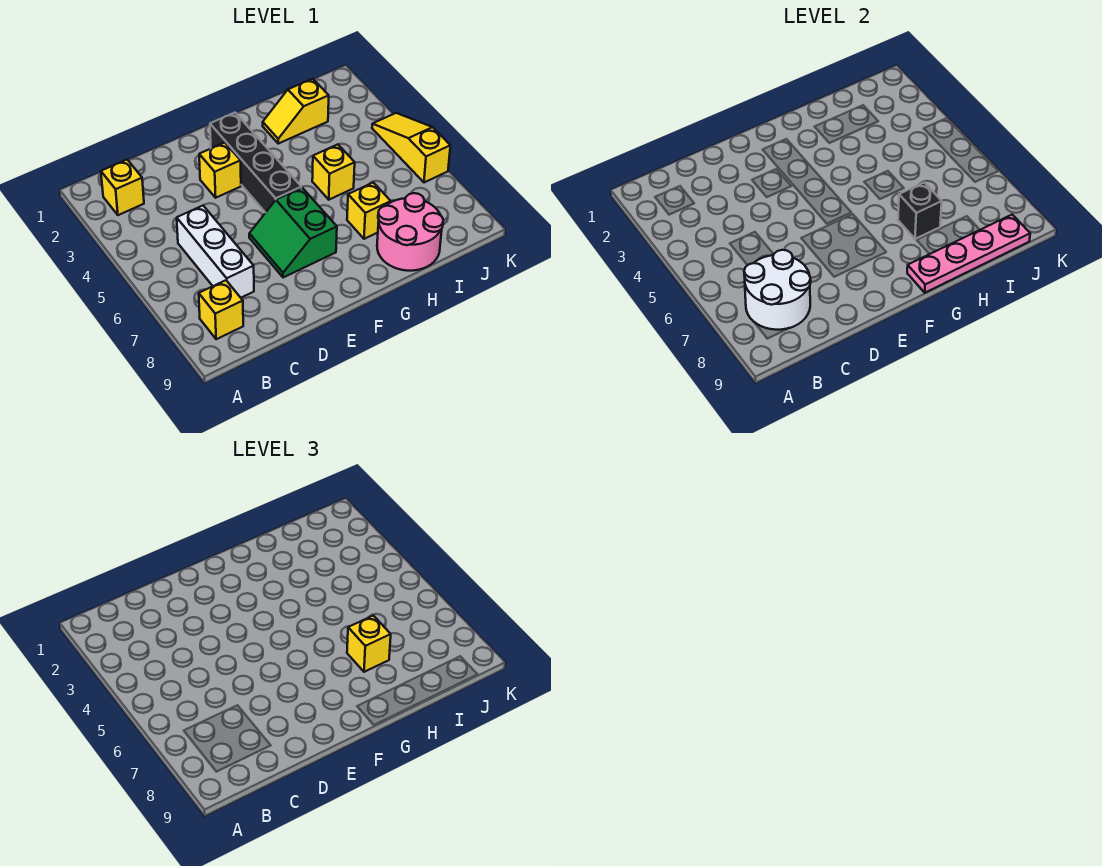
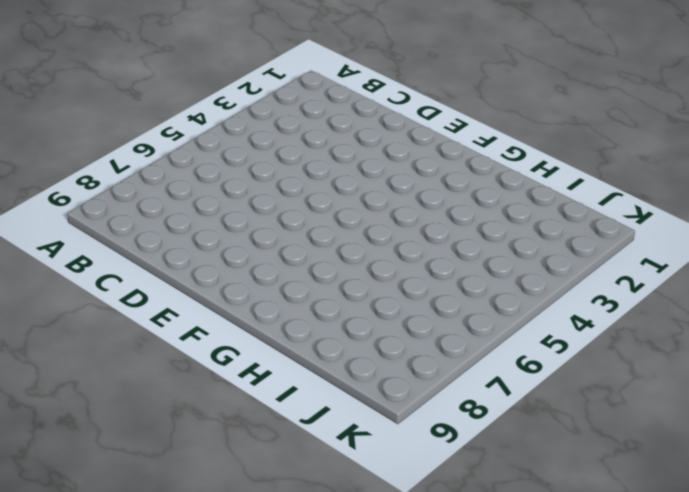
none -> yellow 1x1 brick [101,160,144,215]
none -> yellow 1x1 brick [199,280,243,339]
none -> white 1x3 brick [177,206,254,298]

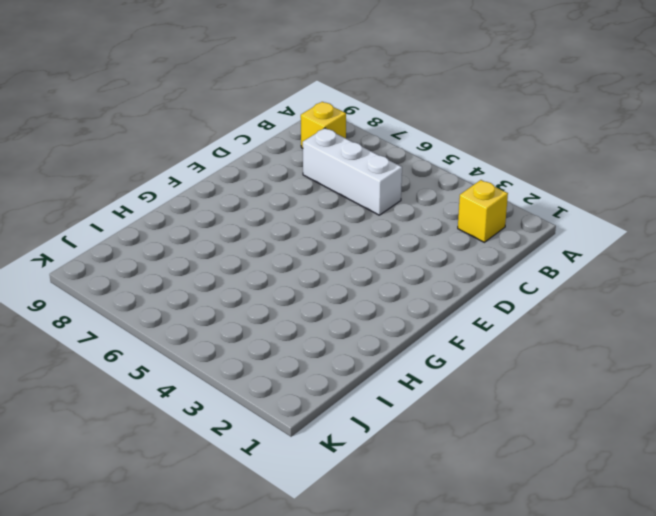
none -> yellow 1x1 brick [199,143,241,198]
none -> green 2x2 slope [249,188,337,277]
none -> black 1x4 brick [210,113,301,213]

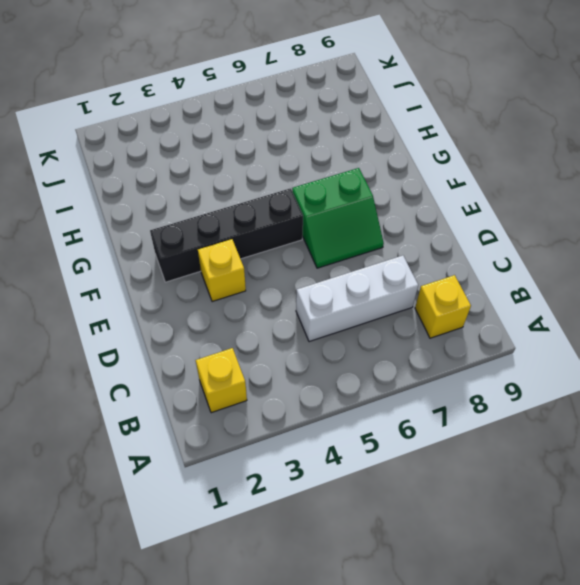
none -> yellow 1x2 slope [263,79,329,144]
none -> yellow 1x1 brick [312,145,355,200]
none -> yellow 1x1 brick [347,183,391,239]

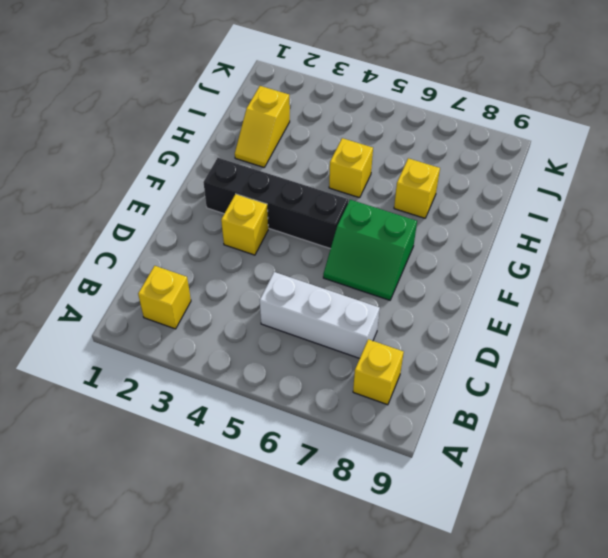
none -> pink 2x2 round brick [377,193,443,271]
none -> yellow 1x3 slope [372,113,450,182]
none -> white 2x2 round brick [744,250,811,330]

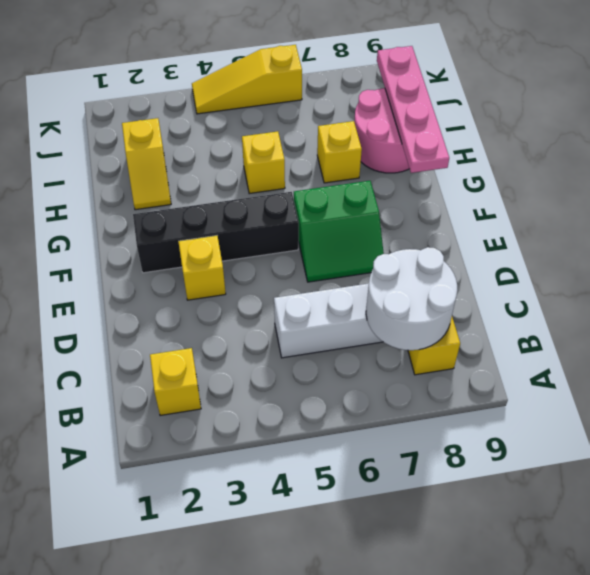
none -> black 1x1 brick [898,183,942,239]
none -> yellow 1x1 brick [347,616,391,672]

